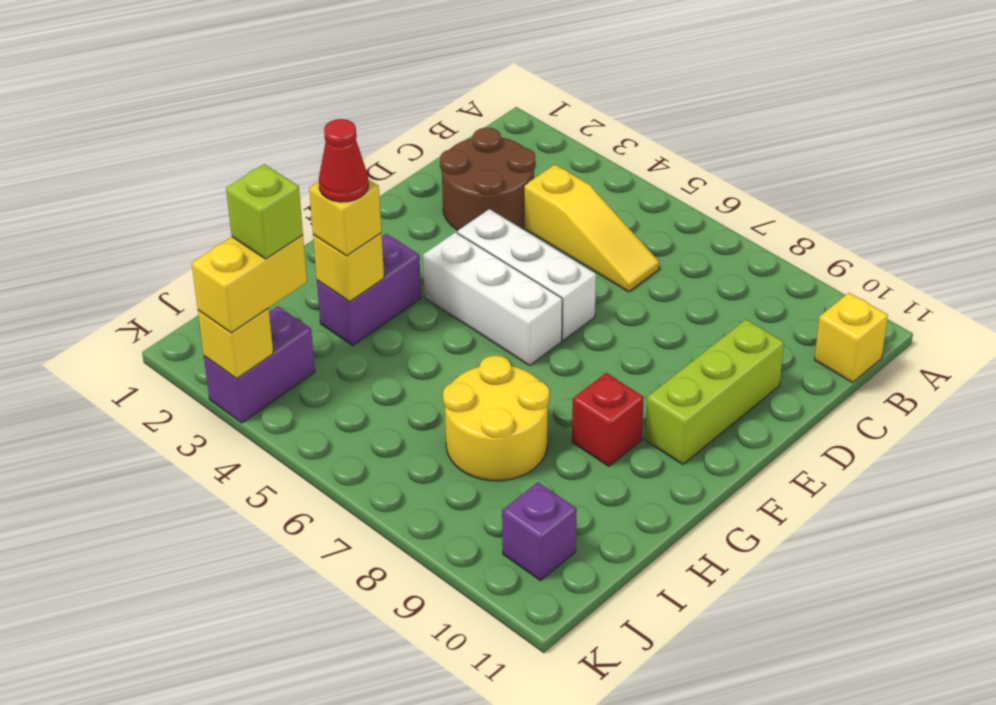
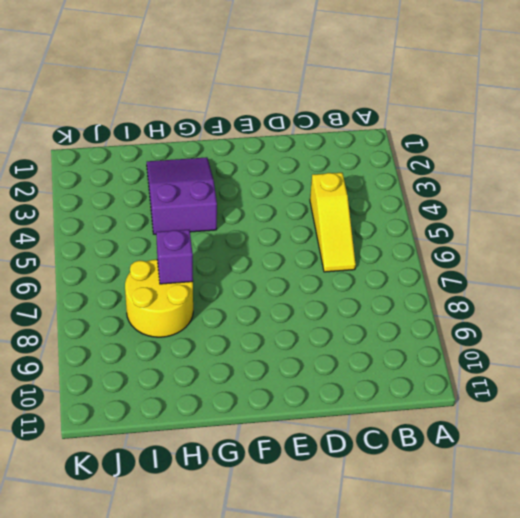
purple 2x3 slope [147,157,217,234] -> purple 1x2 brick [317,234,421,346]
purple 1x1 brick [156,230,193,284] -> purple 1x1 brick moved to [502,482,577,581]
none -> yellow 1x1 brick [814,293,888,383]
none -> brown 2x2 round brick [440,128,535,230]
none -> lime 1x3 brick [645,320,784,465]

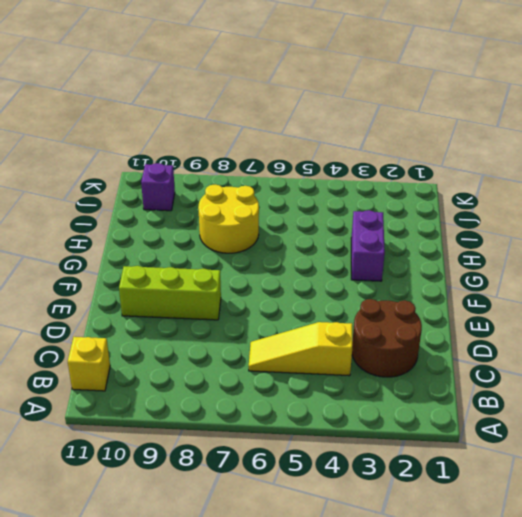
lime 1x3 brick [119,266,221,320] -> lime 1x3 brick turned to [645,320,784,465]
none -> white 1x3 brick [457,209,596,340]
none -> white 1x3 brick [423,232,562,366]
none -> red 1x1 brick [572,373,644,466]

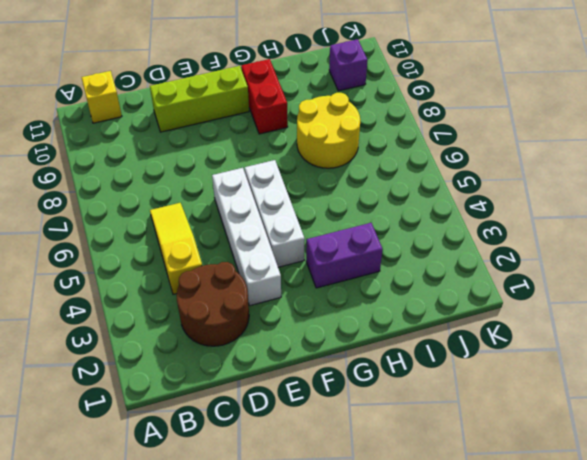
white 1x4 brick [212,168,281,306] -> white 1x3 brick [457,209,596,340]
red 1x2 brick [241,59,288,134] -> red 1x1 brick [572,373,644,466]
none -> purple 1x2 brick [204,306,315,423]
none -> yellow 1x1 brick [313,233,384,301]
none -> yellow 1x1 brick [198,309,273,379]

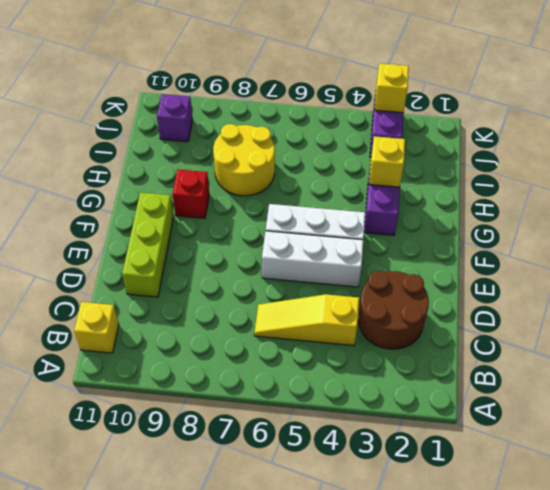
none -> yellow 1x1 brick [309,180,382,256]
none -> yellow 1x2 brick [192,235,307,333]
none -> red 1x1 cone [319,119,368,202]

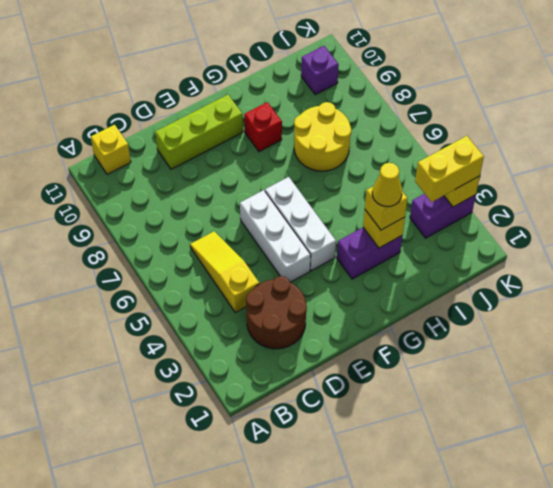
yellow 1x1 cone [372,163,402,207] -> red 1x1 cone [319,119,368,202]
none -> lime 1x1 brick [226,164,303,259]

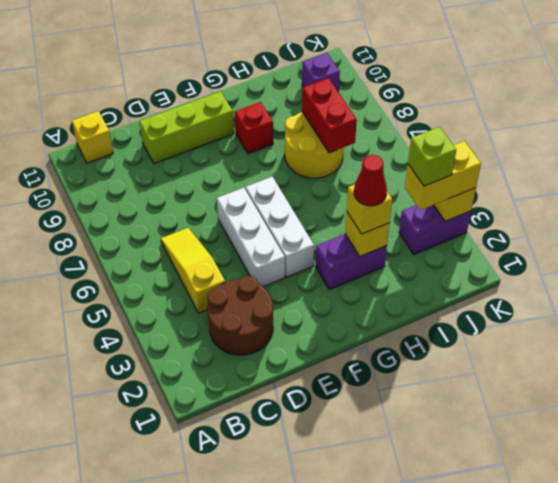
red 1x2 brick [302,78,357,153] -> none

